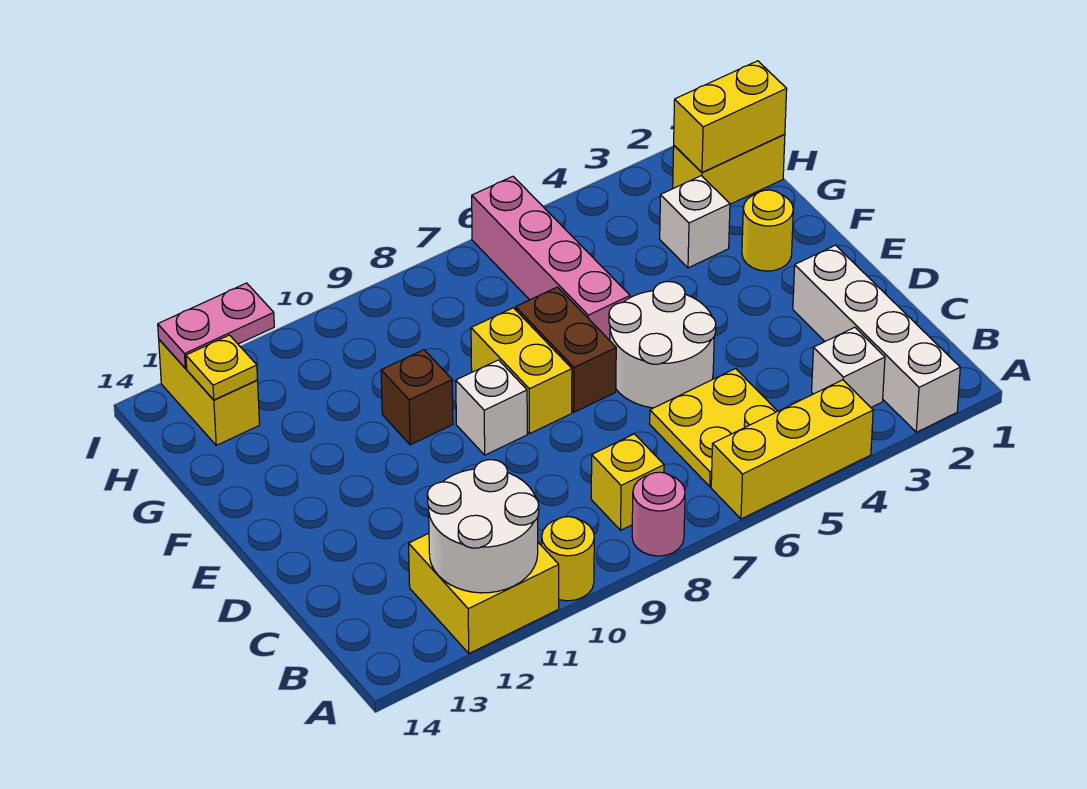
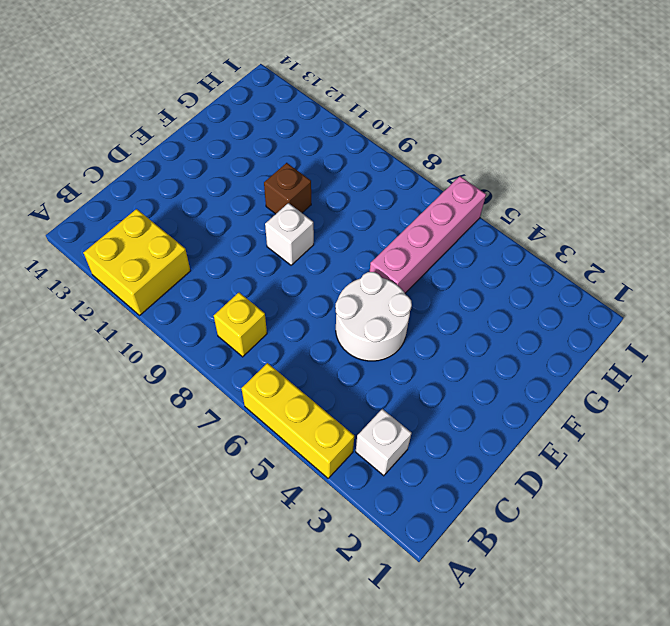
none -> white 1x4 brick [793,245,960,432]
none -> pink 1x1 round brick [632,472,685,556]
none -> yellow 1x1 round brick [542,517,594,601]

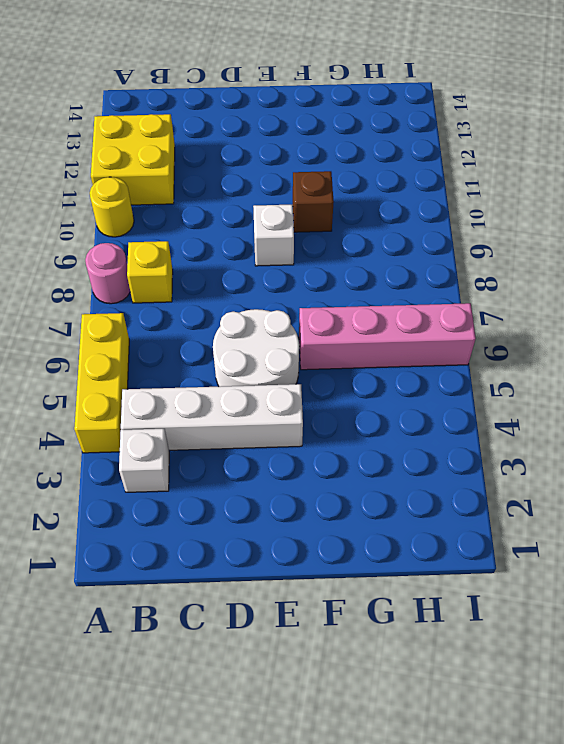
white 1x4 brick [121,384,303,450] -> white 1x4 brick moved to [793,245,960,432]
none -> yellow 2x2 plate [650,369,778,486]
none -> brown 1x2 brick [516,287,616,412]
none -> yellow 1x2 brick [471,308,572,434]

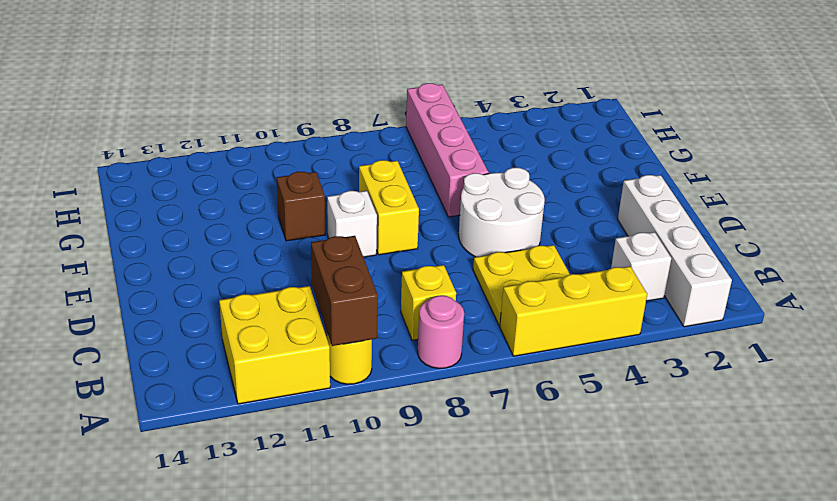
brown 1x2 brick [311,236,378,346] -> brown 1x2 brick moved to [516,287,616,412]
none -> yellow 1x1 round brick [742,190,793,271]
none -> white 1x1 brick [660,176,730,268]
none -> yellow 1x2 brick [673,134,785,204]

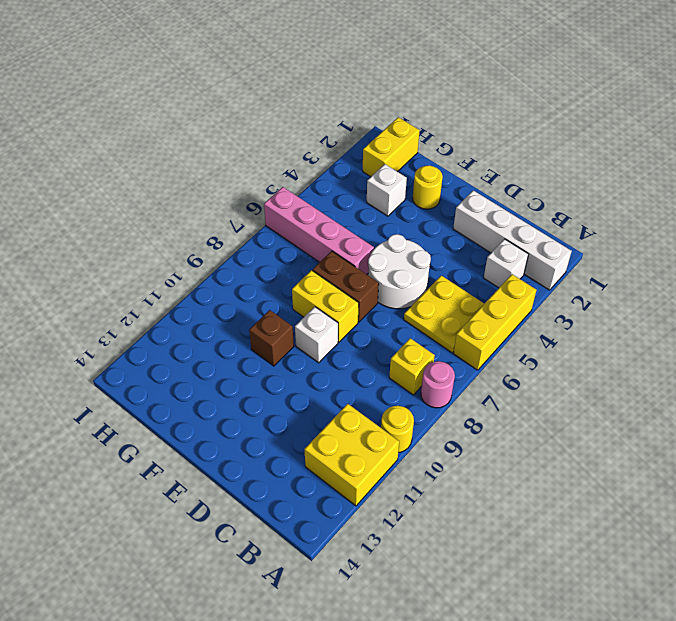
none -> yellow 1x2 brick [159,340,260,445]
none -> white 2x2 round brick [427,460,539,593]
none -> yellow 1x2 brick [674,61,787,172]

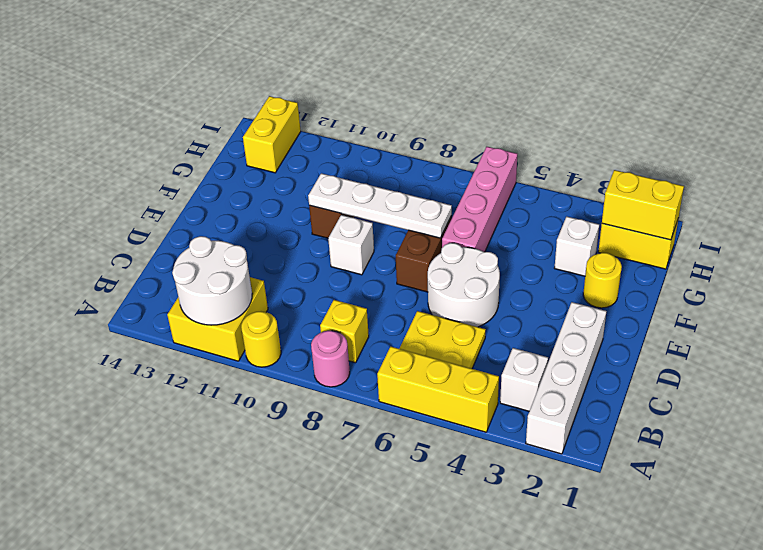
white 1x4 plate [308,173,452,238] -> none
none -> yellow 1x2 brick [471,308,572,434]
none -> yellow 1x1 plate [186,335,258,400]
none -> pink 1x2 plate [158,283,274,368]

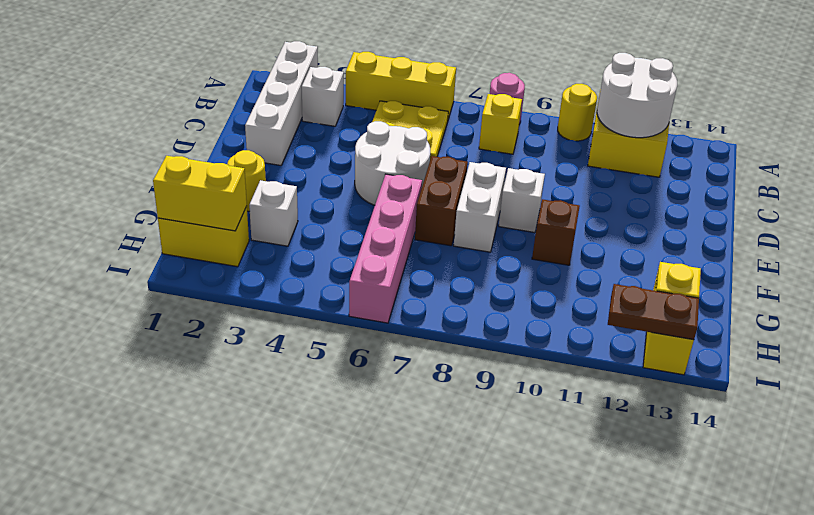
white 1x2 brick [454,162,506,252] -> yellow 1x2 brick [471,308,572,434]
brown 1x2 plate [608,284,699,340] -> pink 1x2 plate [158,283,274,368]

